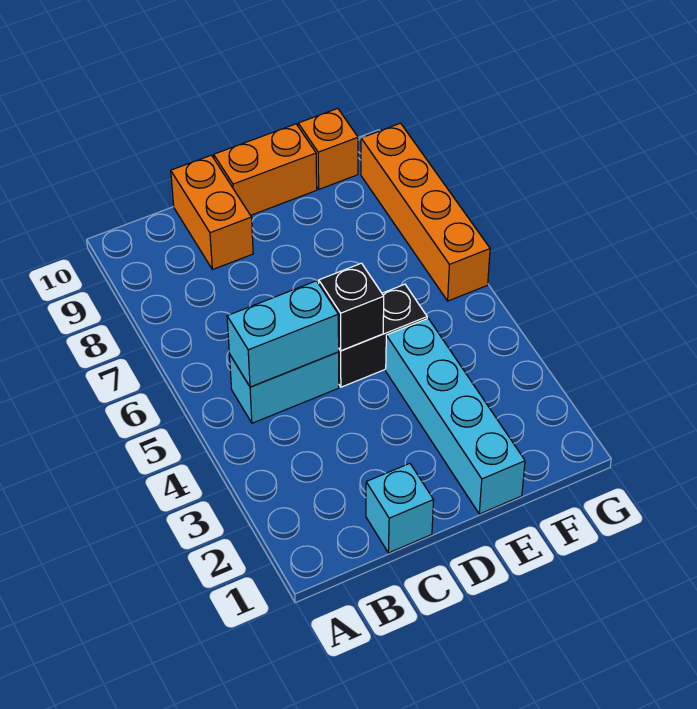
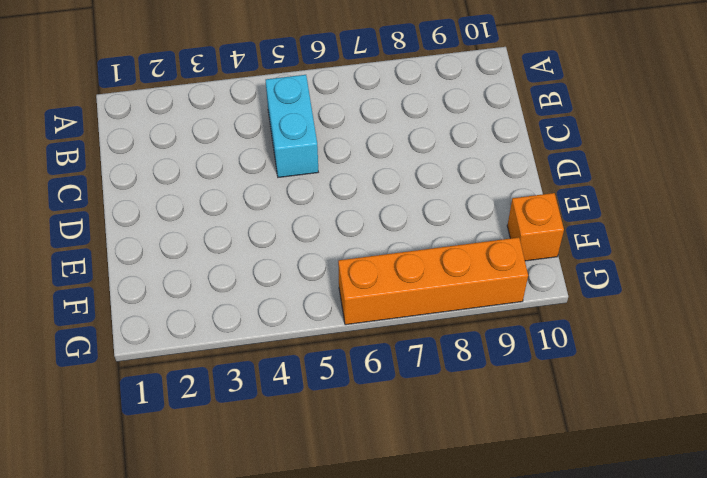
none -> cyan 1x1 brick [366,464,434,553]
none -> orange 1x2 brick [171,155,253,270]

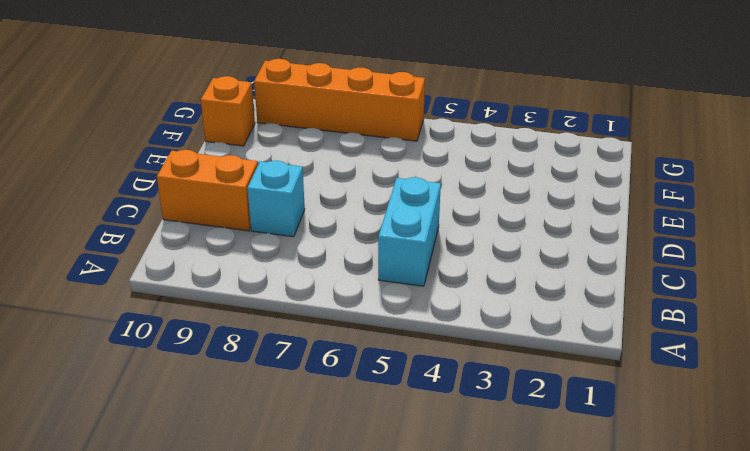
cyan 1x1 brick [247,161,305,237] -> cyan 1x1 brick moved to [366,464,434,553]
none -> black 1x2 brick [339,284,427,387]
none -> orange 1x2 brick [214,124,317,215]

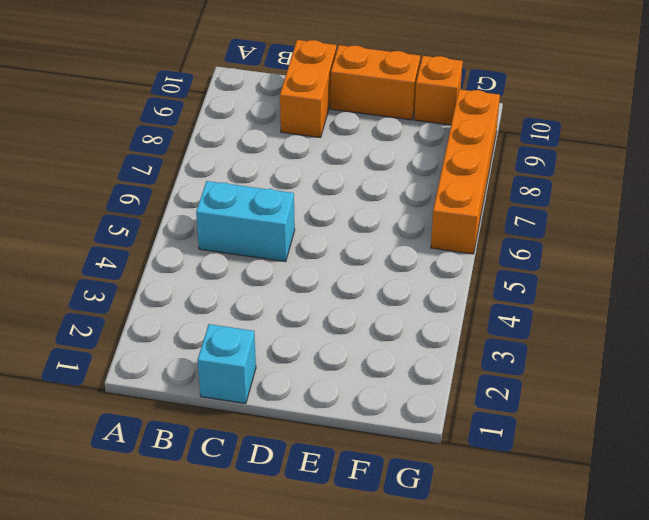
none -> black 1x2 brick [339,284,427,387]
none -> cyan 1x4 brick [386,318,525,514]

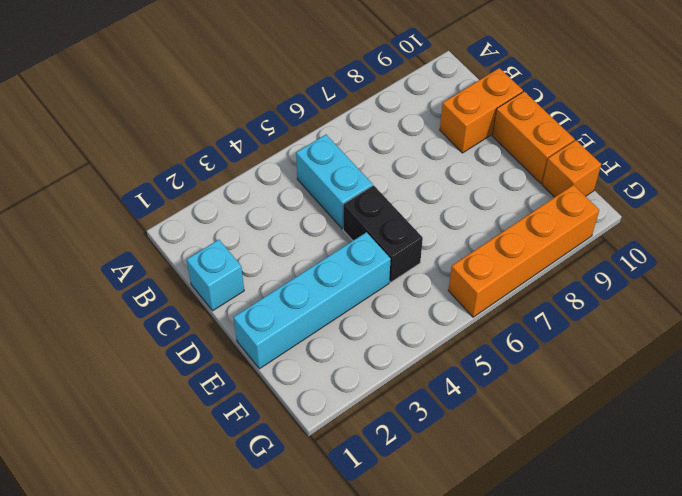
none -> cyan 1x2 brick [227,281,339,387]
none -> black 1x1 brick [319,263,384,351]

